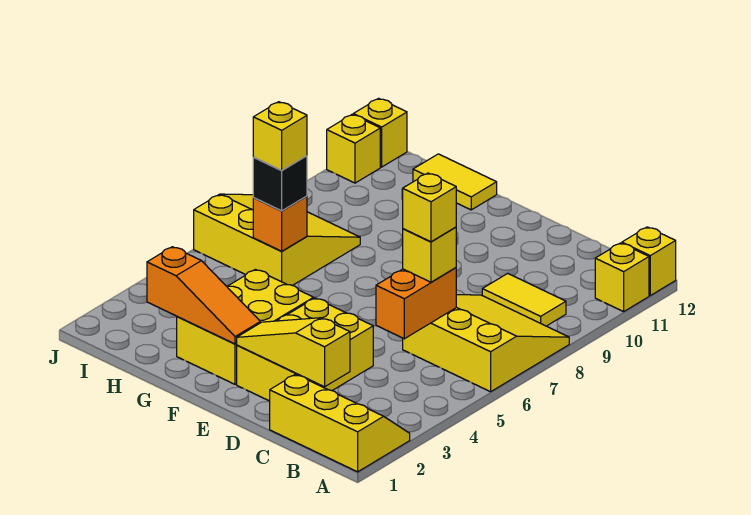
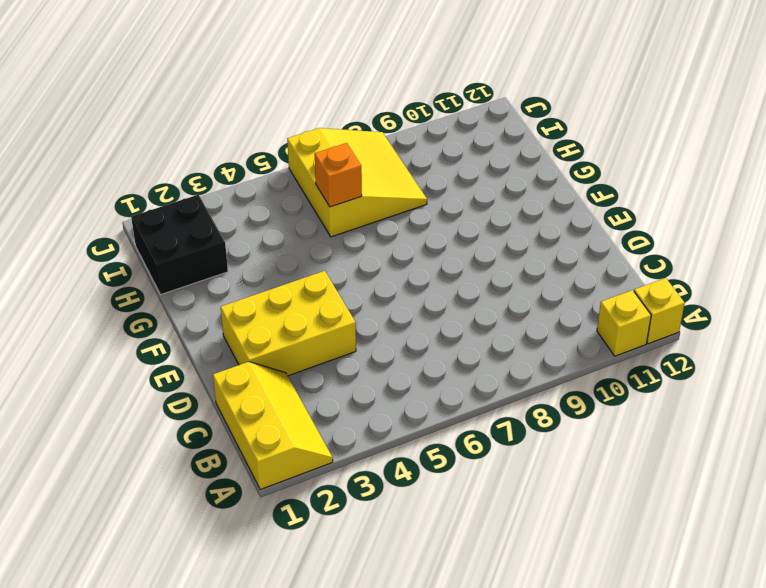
black 2x2 brick [131,195,228,295] -> none
none -> yellow 3x3 slope [403,295,569,392]
none -> yellow 1x2 tile [482,273,566,326]
none -> yellow 2x3 brick [177,269,314,384]

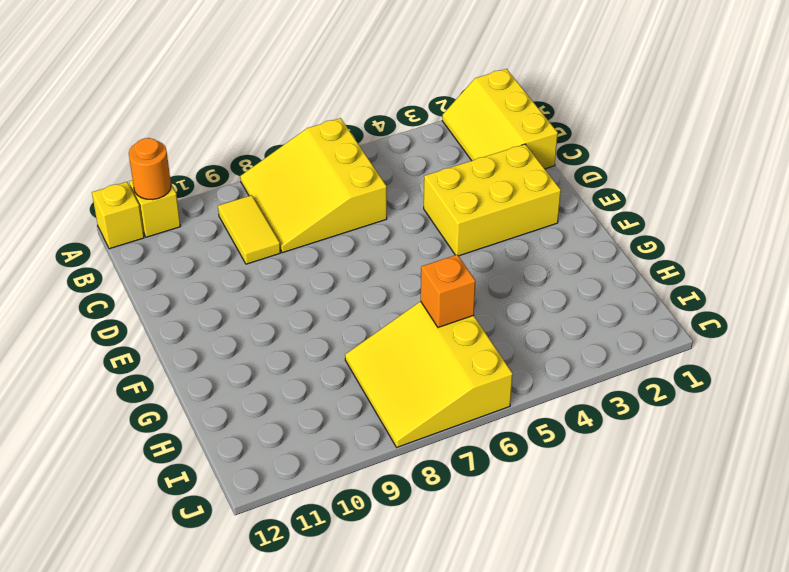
orange 1x1 round brick [129,138,171,200] -> none
none -> yellow 2x3 brick [177,269,314,384]
none -> yellow 1x2 tile [413,154,497,210]
none -> yellow 1x1 brick [327,115,380,183]

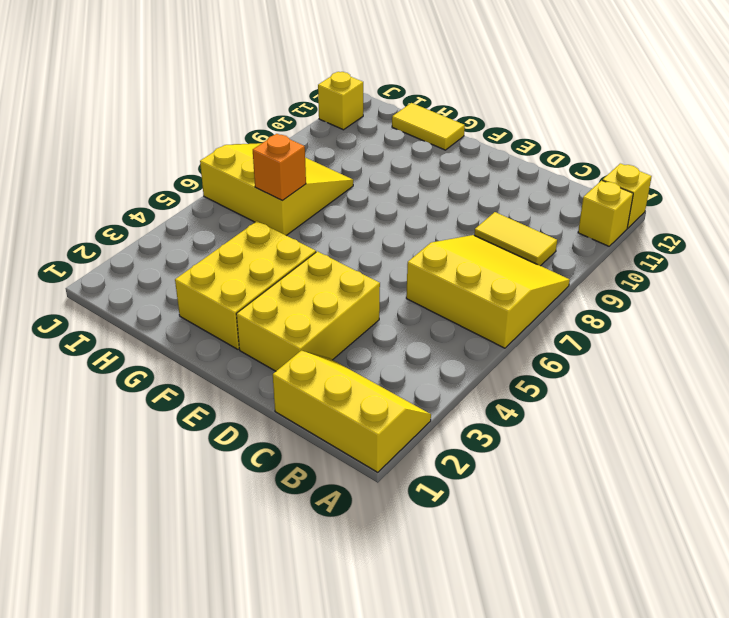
none -> yellow 1x1 brick [353,98,407,167]
none -> yellow 1x3 slope [237,318,350,387]
none -> orange 1x2 brick [376,268,456,339]

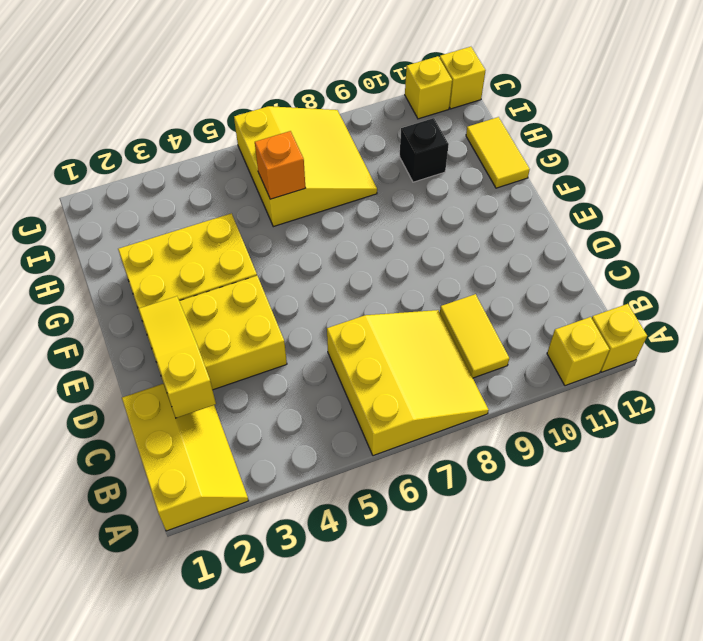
black 1x1 brick [399,118,449,182] -> black 1x1 brick moved to [253,156,307,211]
none -> orange 1x2 brick [376,268,456,339]
none -> orange 1x3 slope [147,247,260,344]
none -> yellow 1x1 brick [403,227,456,282]

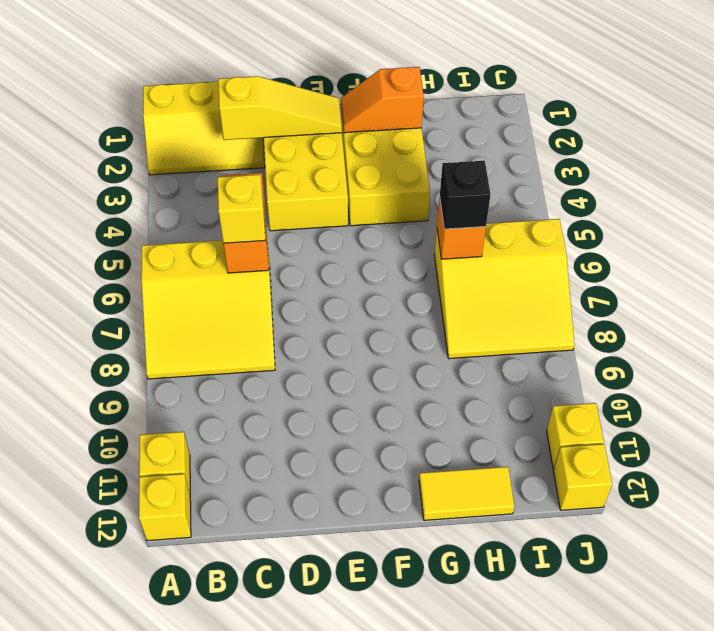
orange 1x2 slope [341,67,424,133] -> orange 1x3 slope [147,247,260,344]
none -> yellow 1x2 tile [482,273,566,326]
none -> yellow 1x1 brick [403,173,456,242]
none -> yellow 1x1 brick [253,102,307,170]

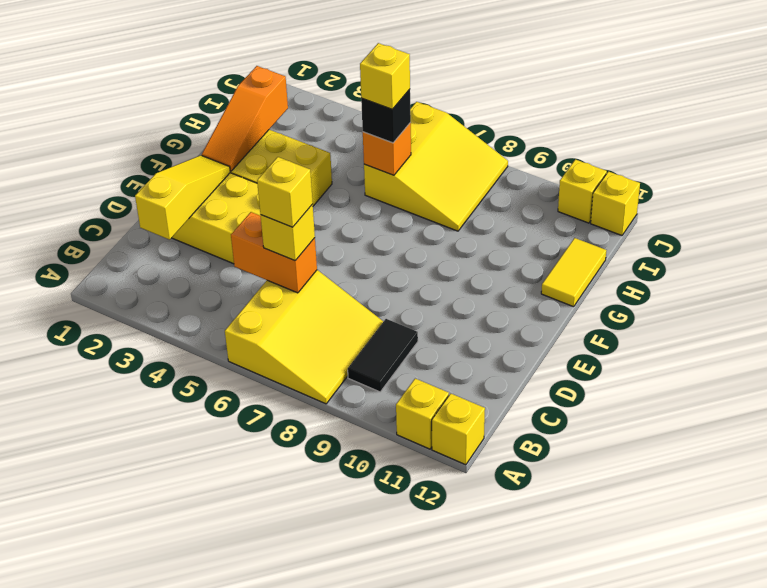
black 1x2 tile [348,319,418,392] -> yellow 1x2 tile [482,273,566,326]
none -> yellow 2x3 slope [270,374,410,472]

